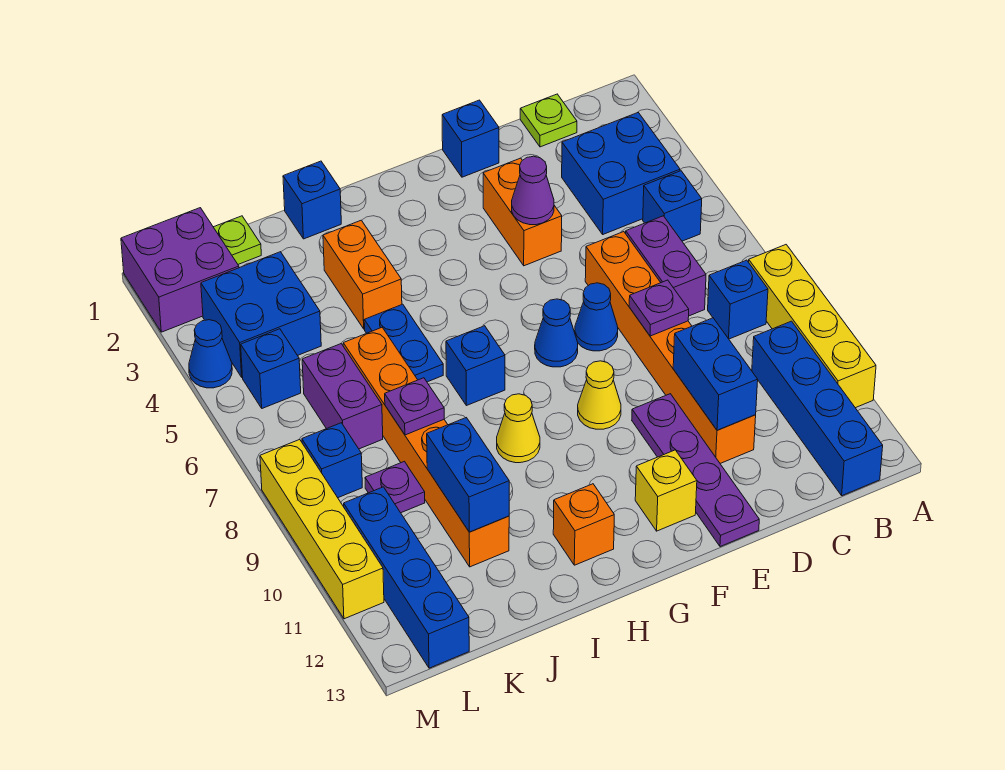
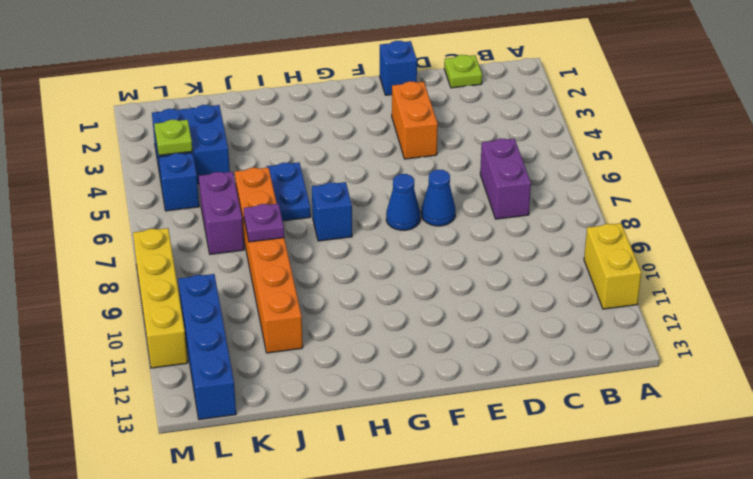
yellow 1x2 brick [584,223,641,309] -> yellow 1x4 brick [749,245,876,408]
lime 1x1 plate [154,120,192,155] -> lime 1x1 plate moved to [214,216,261,264]
none -> blue 2x2 brick [562,113,680,234]
none -> blue 1x1 brick [643,171,702,241]
none -> blue 1x1 brick [708,260,768,339]
none -> blue 1x4 brick [752,321,883,496]

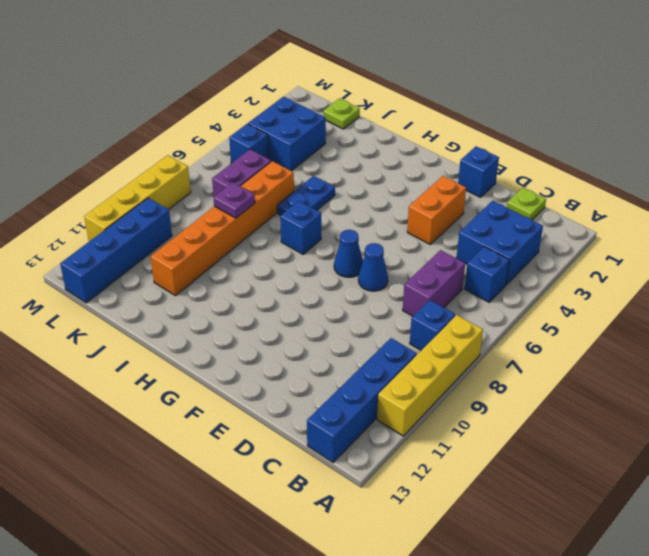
none -> orange 1x6 brick [585,232,756,463]
none -> purple 1x4 plate [632,394,759,547]
none -> yellow 1x1 cone [578,361,621,429]
none -> yellow 1x1 brick [635,450,697,531]

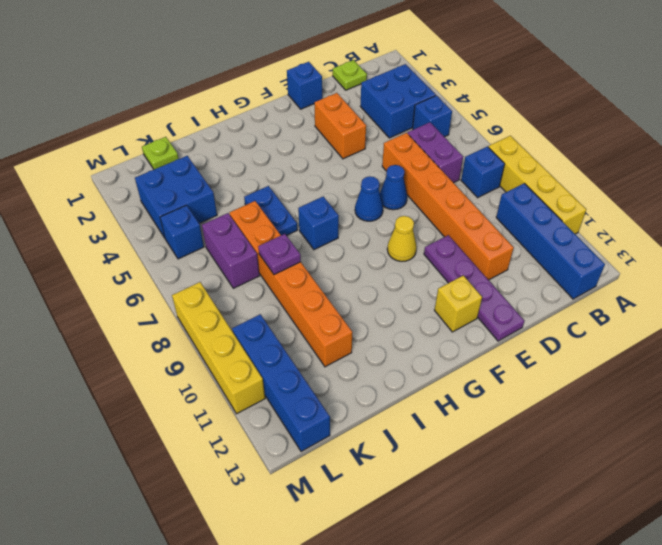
none -> yellow 1x1 cone [497,394,540,463]
none -> orange 1x1 brick [553,484,614,565]
none -> blue 1x1 brick [283,161,341,239]
none -> orange 1x2 brick [323,220,402,329]

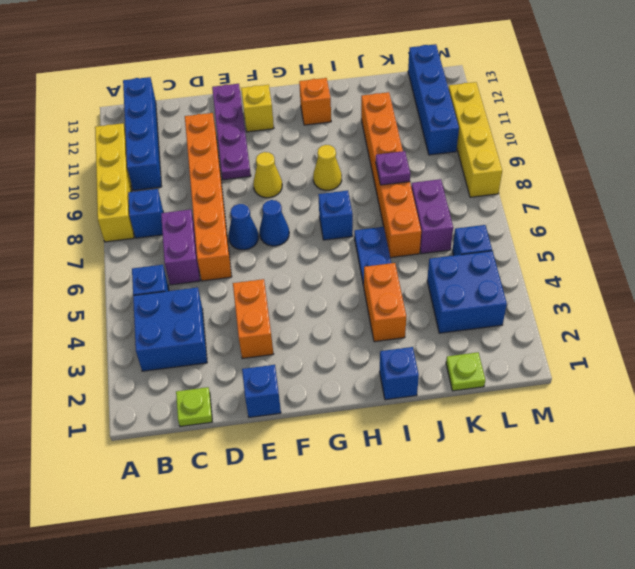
none -> purple 1x1 plate [365,461,425,513]
none -> purple 2x2 brick [121,208,239,332]
none -> blue 1x1 brick [302,423,362,498]
none -> blue 1x1 cone [189,320,232,388]

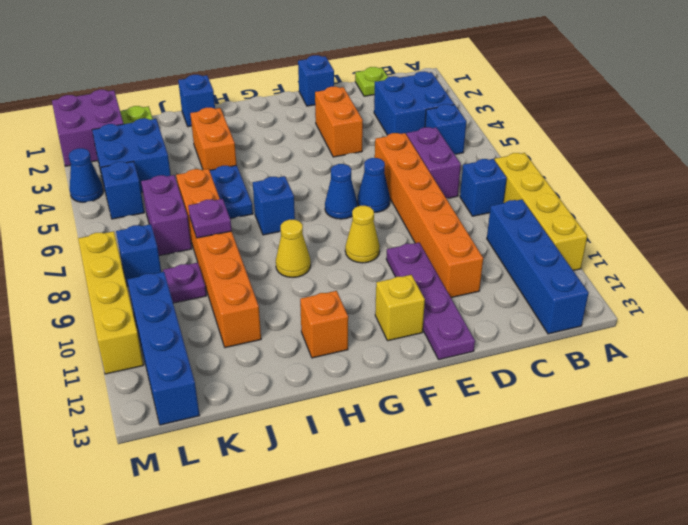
none -> purple 1x1 plate [629,280,689,336]
none -> blue 1x2 brick [673,318,758,430]
none -> purple 1x1 cone [512,156,554,225]
none -> blue 1x2 brick [427,418,509,532]

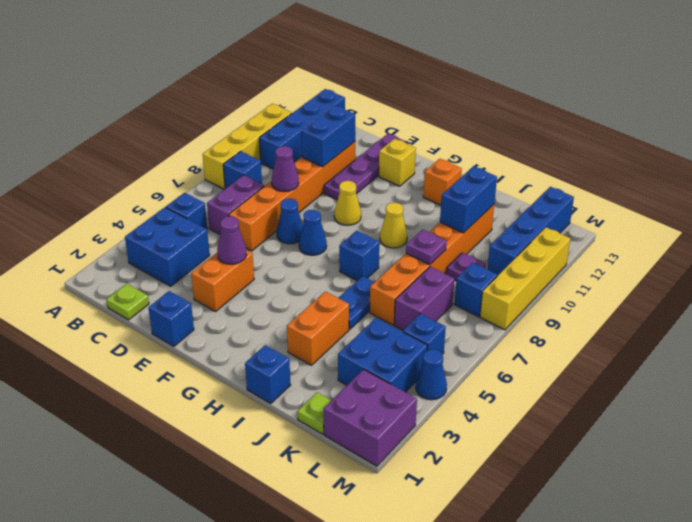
purple 1x1 cone [272,146,299,192] -> purple 1x1 plate [629,280,689,336]

